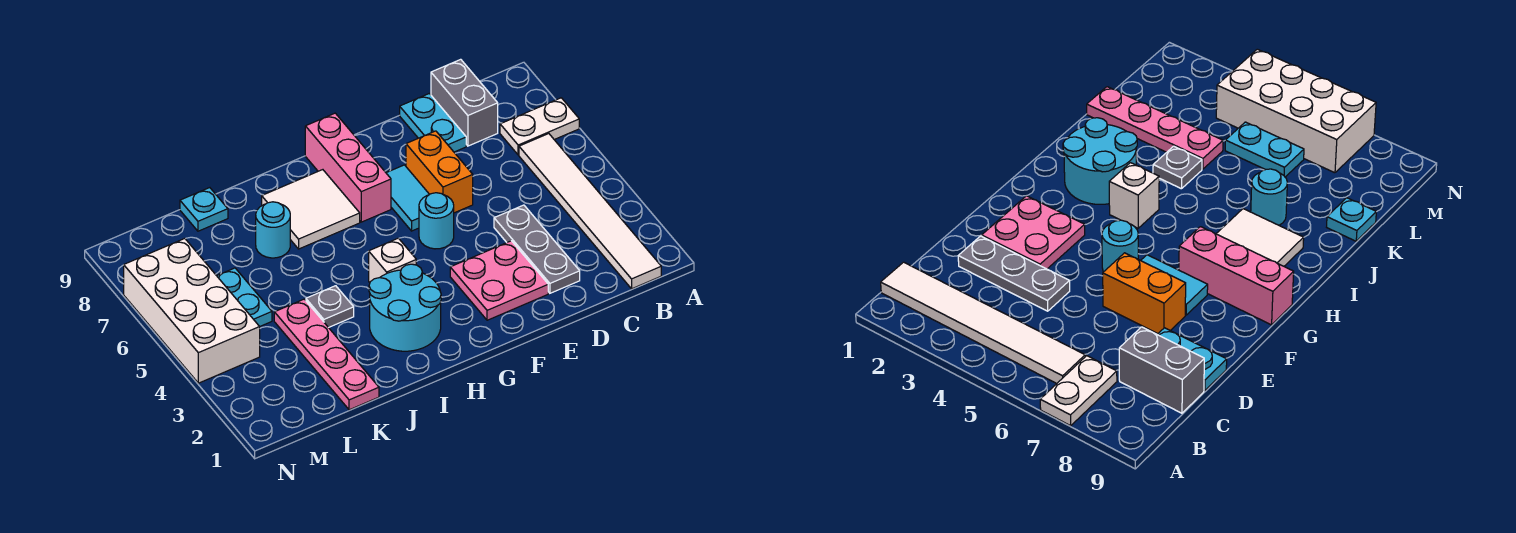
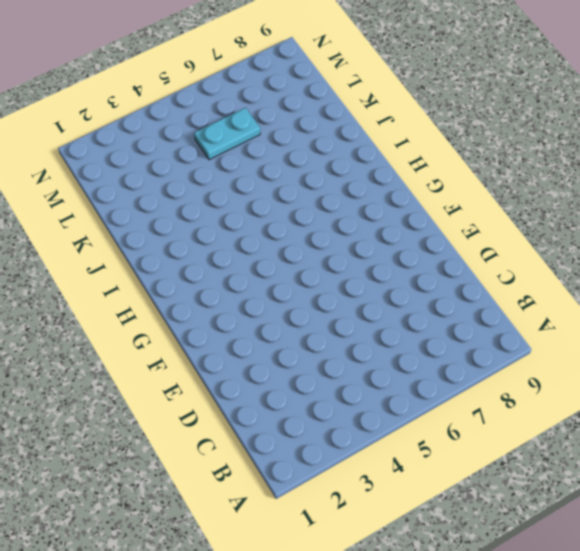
none -> white 1x2 plate [500,98,579,155]
none -> white 1x6 tile [519,134,661,289]
none -> grey 1x2 brick [431,59,498,146]

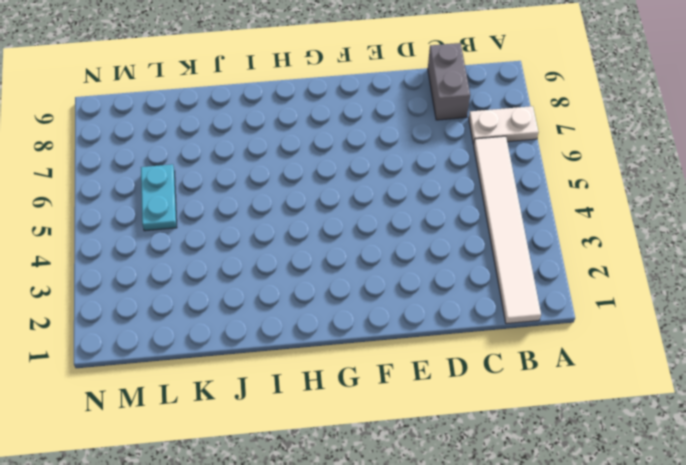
none -> grey 1x3 plate [494,205,580,293]
none -> cyan 1x2 plate [400,93,466,152]
none -> pink 2x2 plate [450,241,548,320]

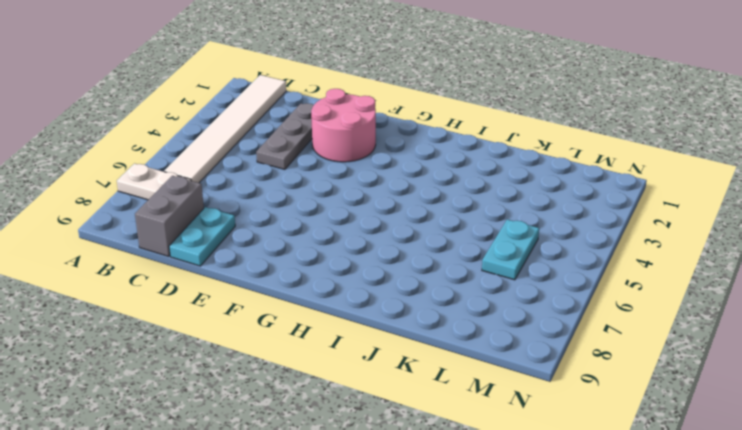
pink 2x2 round brick [311,89,376,162] -> pink 2x2 plate [450,241,548,320]
none -> orange 1x2 brick [406,131,473,213]
none -> cyan 1x1 round brick [419,193,454,249]
none -> cyan 1x2 tile [386,165,430,231]

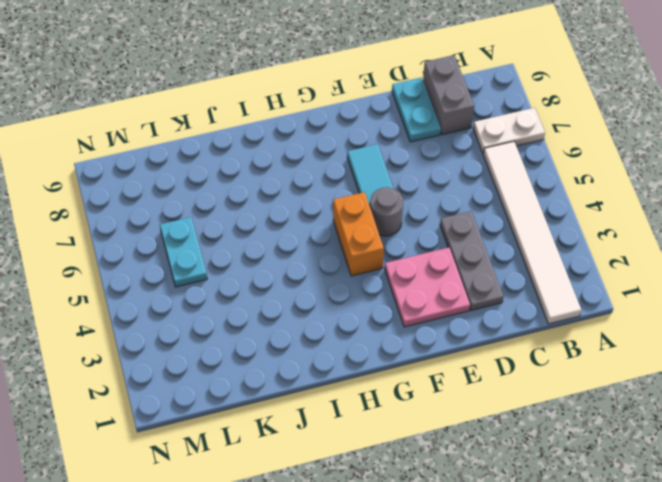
grey 1x1 round brick [370,187,403,236] -> cyan 1x1 round brick [419,193,454,249]
orange 1x2 brick [333,192,384,276] -> orange 1x2 brick moved to [406,131,473,213]
none -> pink 1x3 brick [305,113,391,222]
none -> cyan 2x2 round brick [369,264,441,351]
none -> white 1x1 brick [369,238,416,283]

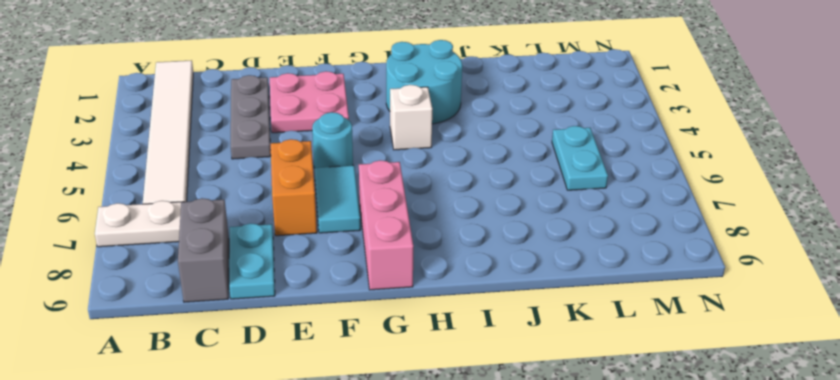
none -> white 2x2 tile [262,170,360,249]
none -> grey 1x1 plate [306,286,354,328]
none -> cyan 1x1 round brick [256,202,290,258]

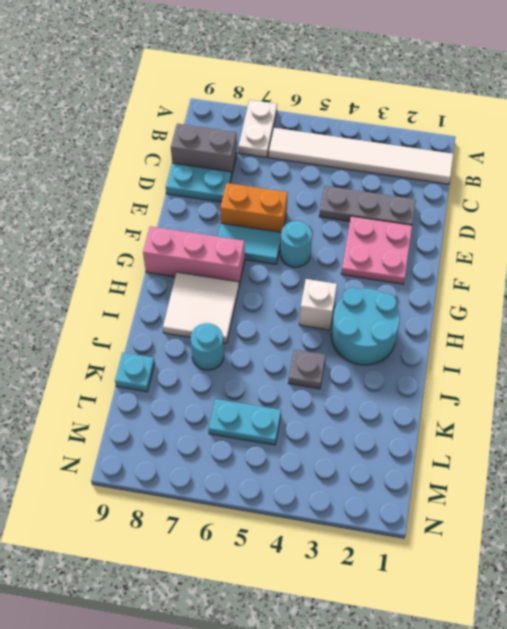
none -> pink 1x4 plate [274,299,379,410]
none -> white 2x4 brick [124,239,260,383]

